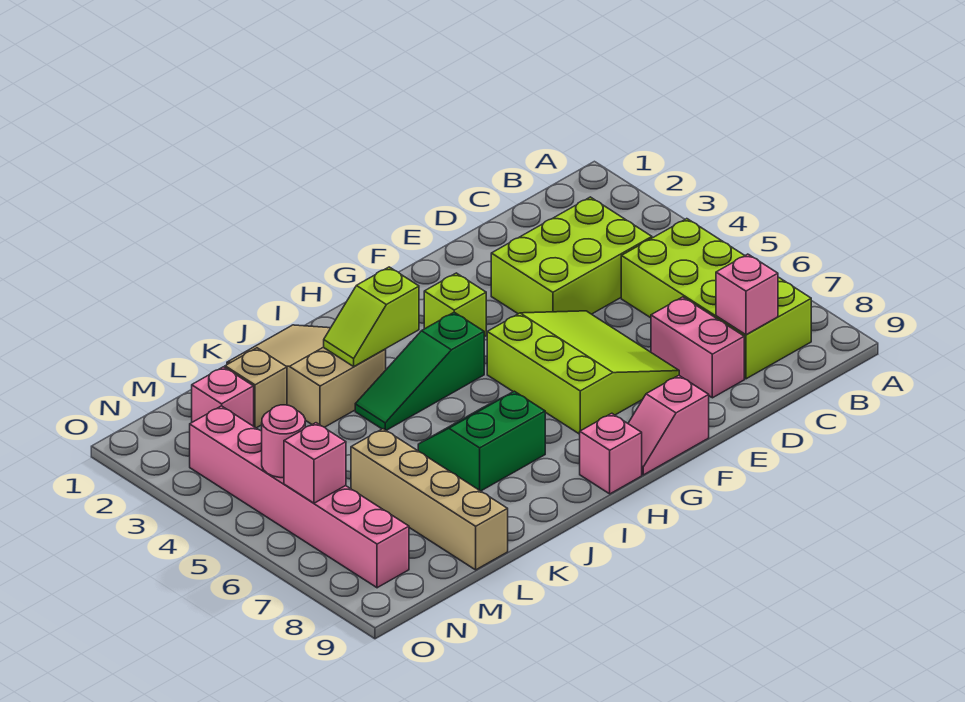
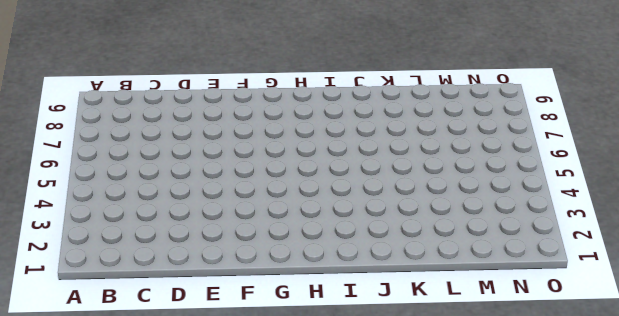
none -> lime 2x4 brick [621,219,811,379]
none -> lime 2x3 brick [491,197,652,314]
none -> pink 1x2 brick [651,297,744,398]

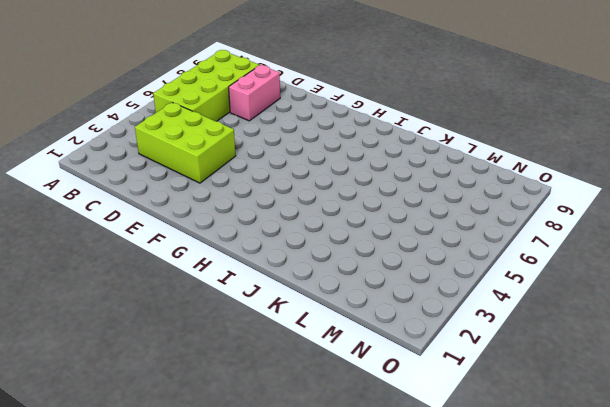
none -> lime 3x3 slope [487,311,679,434]
none -> pink 1x2 slope [628,375,709,475]
none -> lime 1x1 brick [424,273,486,337]

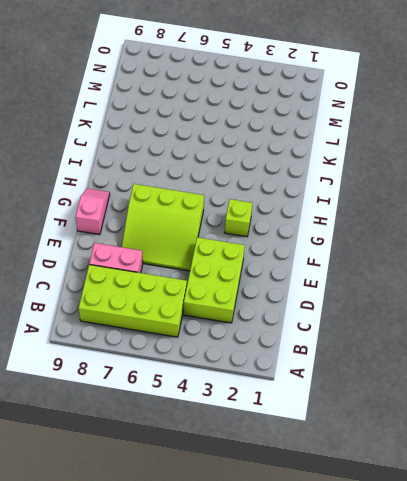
none -> green 1x3 slope [355,312,484,430]
none -> pink 1x1 brick [580,413,642,494]
none -> green 2x2 slope [418,391,545,491]

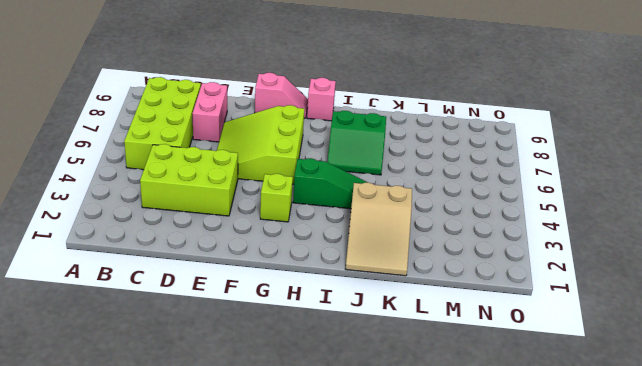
none -> tan 1x1 brick [225,348,287,428]
none -> tan 1x4 brick [351,429,508,570]
none -> pink 1x1 brick [192,367,254,426]

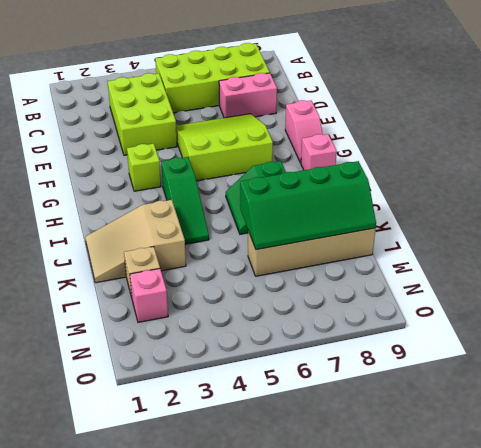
green 2x4 slope [240,161,376,250] -> none
none -> pink 1x6 brick [190,406,409,588]
none -> pink 1x1 brick [716,254,778,335]
none -> lime 1x2 slope [324,267,419,366]

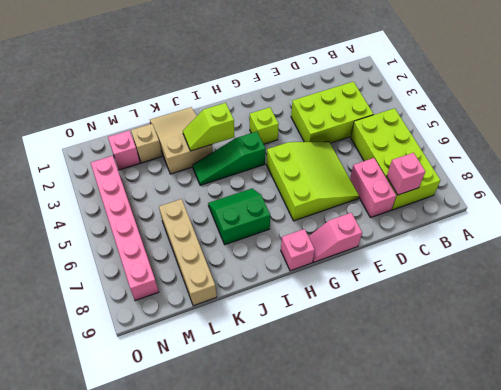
none -> pink 1x1 round brick [262,405,305,478]
none -> pink 1x1 brick [284,423,346,503]

